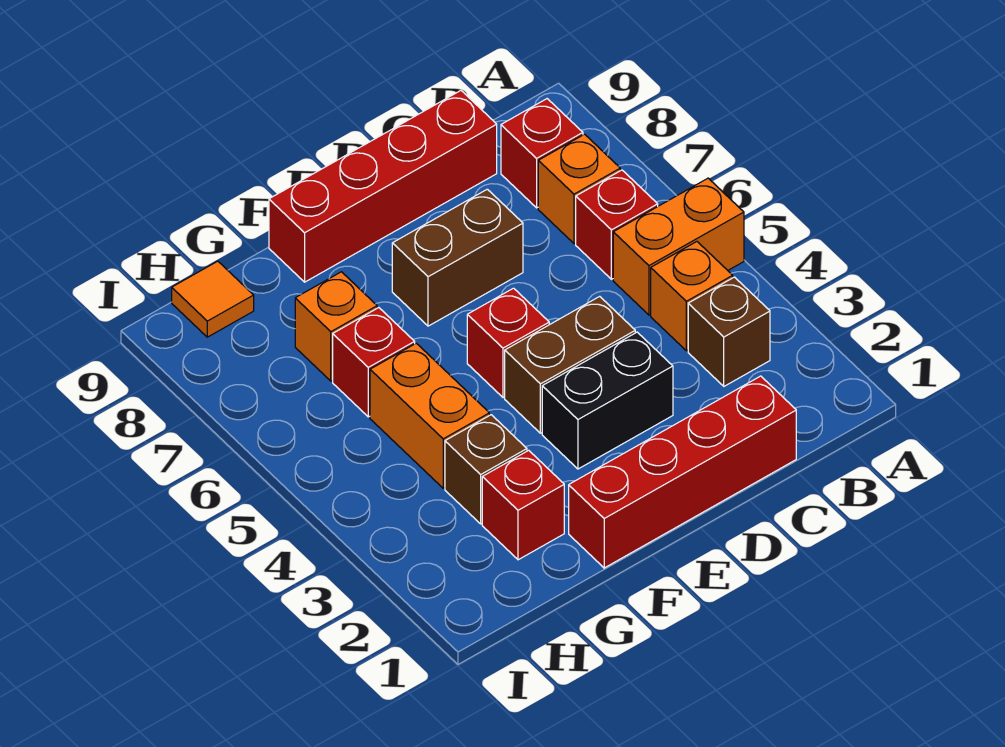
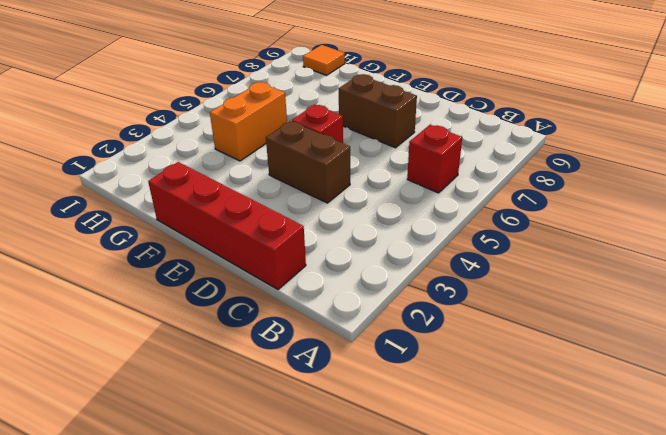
none -> orange 1x2 brick [613,178,744,315]
none -> brown 1x1 brick [688,277,770,386]
none -> orange 1x1 brick [651,242,733,351]

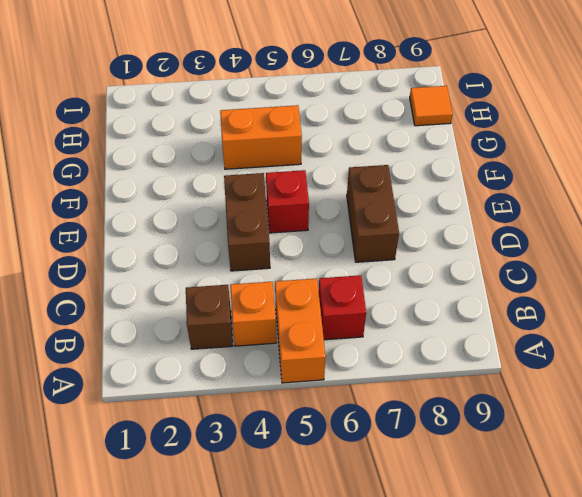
none -> orange 1x1 brick [538,134,620,244]
none -> red 1x1 brick [501,99,583,208]
none -> red 1x4 brick [569,376,796,568]

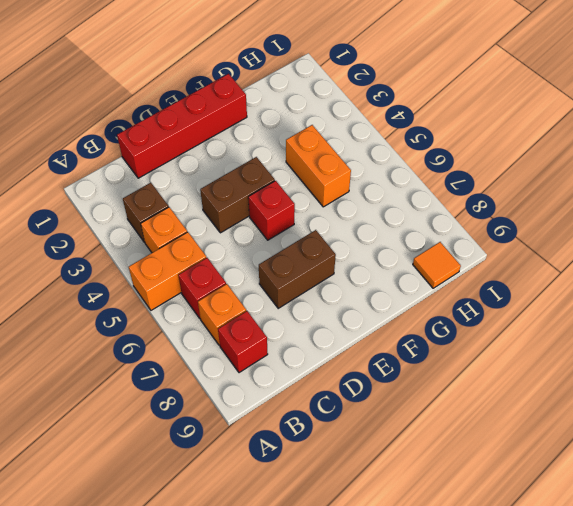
none -> red 1x4 brick [269,91,497,282]
none -> black 1x2 brick [542,332,673,469]
none -> red 1x1 brick [482,450,564,560]

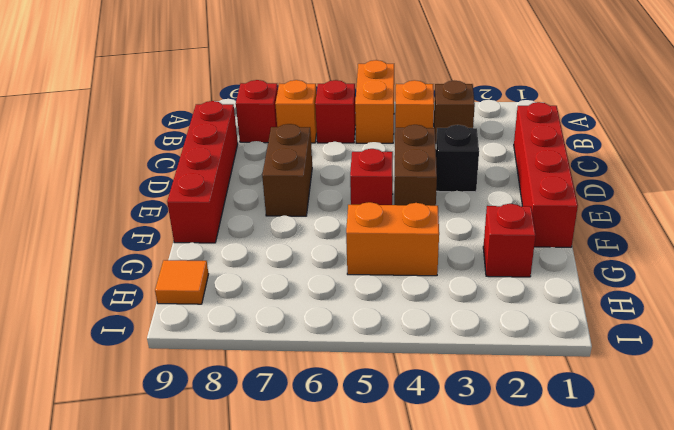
black 1x1 brick [436,125,479,192] -> black 1x2 brick [542,332,673,469]
none -> brown 1x1 brick [445,415,527,524]
none -> red 1x1 brick [333,308,415,417]
none -> orange 1x1 brick [295,272,377,381]

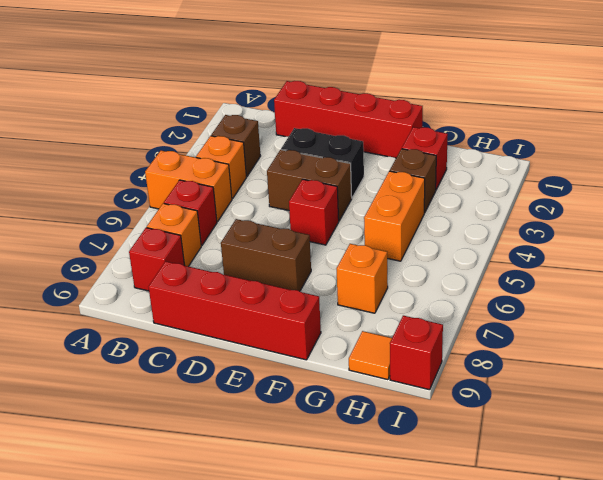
red 1x1 brick [390,316,443,390] -> red 1x1 brick moved to [333,308,415,417]

